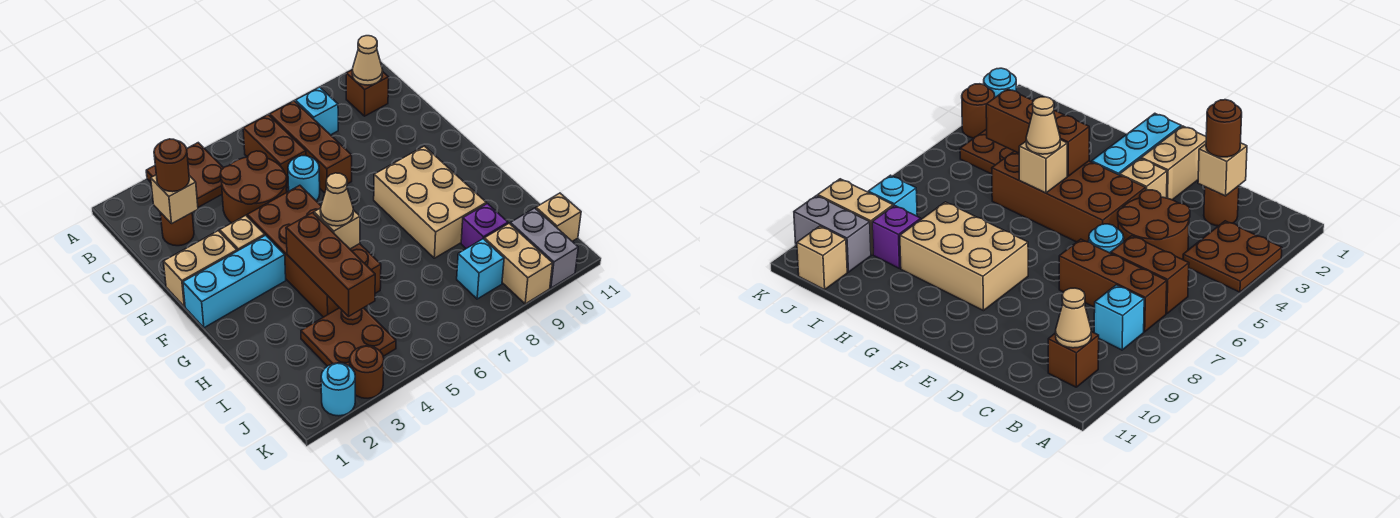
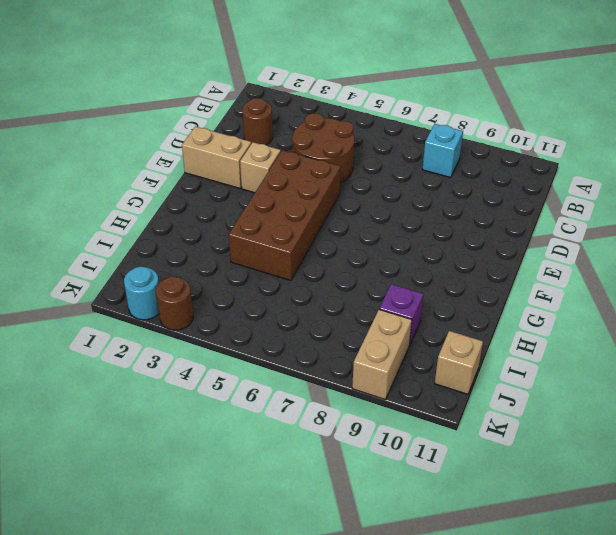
none -> brown 2x2 plate [146,143,223,207]
none -> brown 1x2 brick [243,115,306,188]
none -> brown 1x3 brick [270,101,352,193]

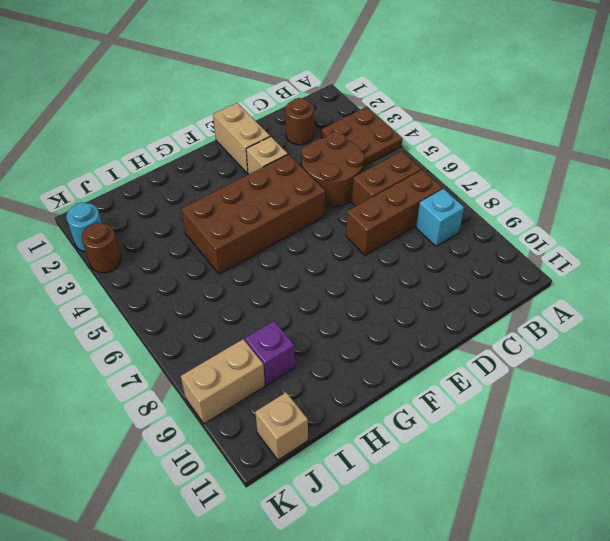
none -> brown 1x1 brick [346,70,389,116]
none -> cyan 1x1 round brick [288,156,320,201]
none -> cyan 1x3 brick [183,235,286,328]

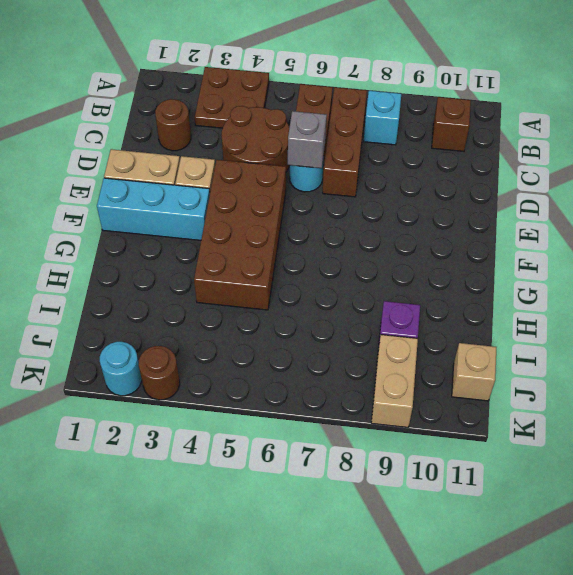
grey 1x1 brick [288,111,327,168] -> none
none -> tan 2x3 brick [374,146,486,258]
none -> brown 2x2 plate [301,308,396,366]
none -> cyan 1x1 brick [457,239,504,299]

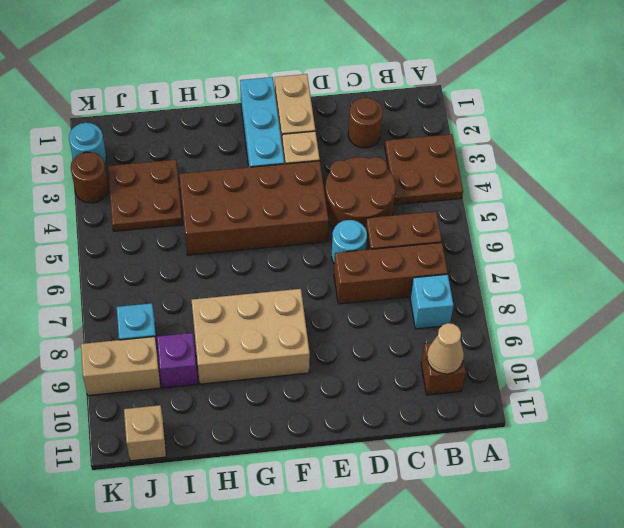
none -> grey 1x2 brick [510,208,578,288]
none -> tan 1x1 brick [151,175,198,223]
none -> brown 1x3 brick [286,213,375,316]

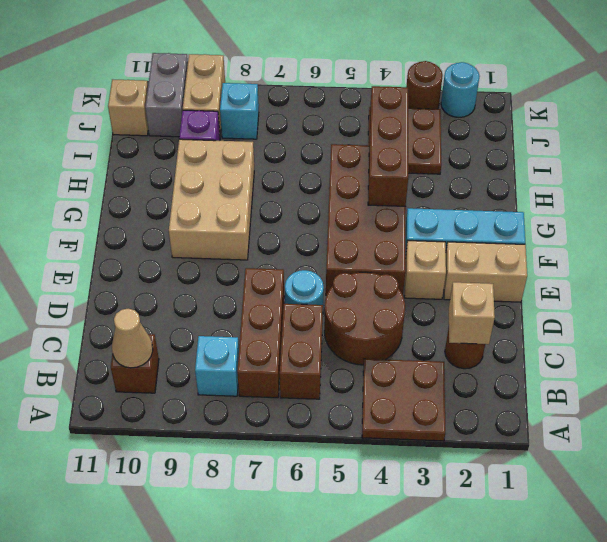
none -> tan 1x1 brick [314,208,360,249]
none -> brown 1x1 round brick [154,139,189,192]
none -> tan 1x1 cone [320,173,353,226]

